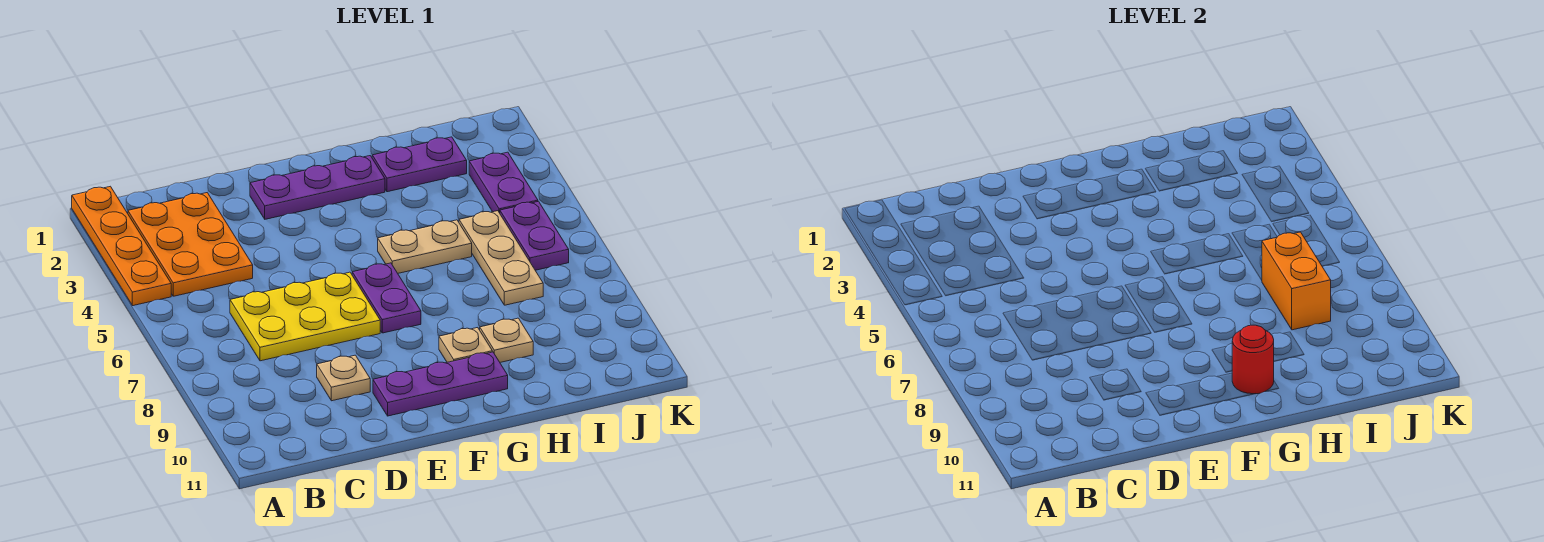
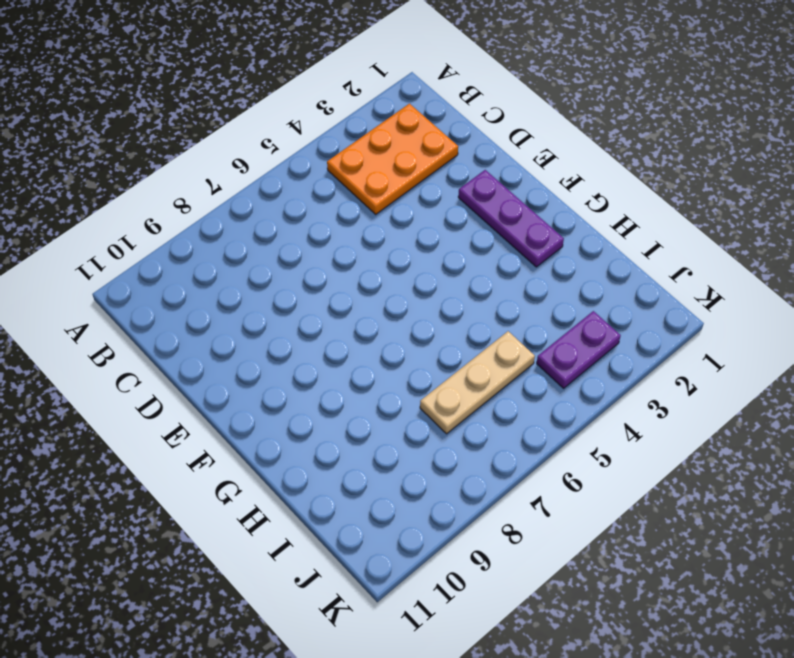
none -> orange 1x4 plate [72,186,171,306]
none -> yellow 2x3 plate [230,272,380,361]
none -> tan 1x1 plate [317,355,370,401]

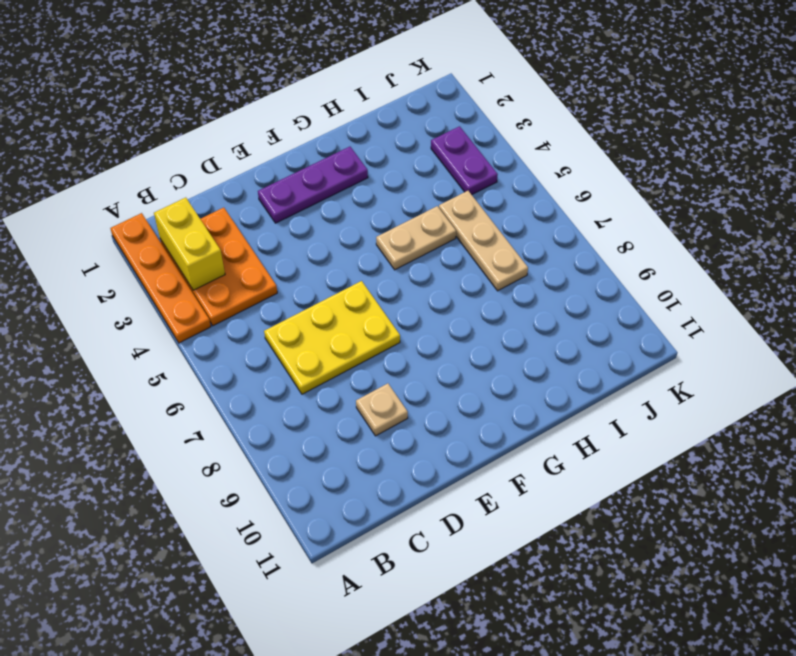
yellow 1x2 brick [154,198,225,290] -> none
none -> purple 1x3 plate [373,352,508,416]
none -> purple 1x2 plate [352,263,421,333]
none -> tan 1x1 plate [439,328,492,362]

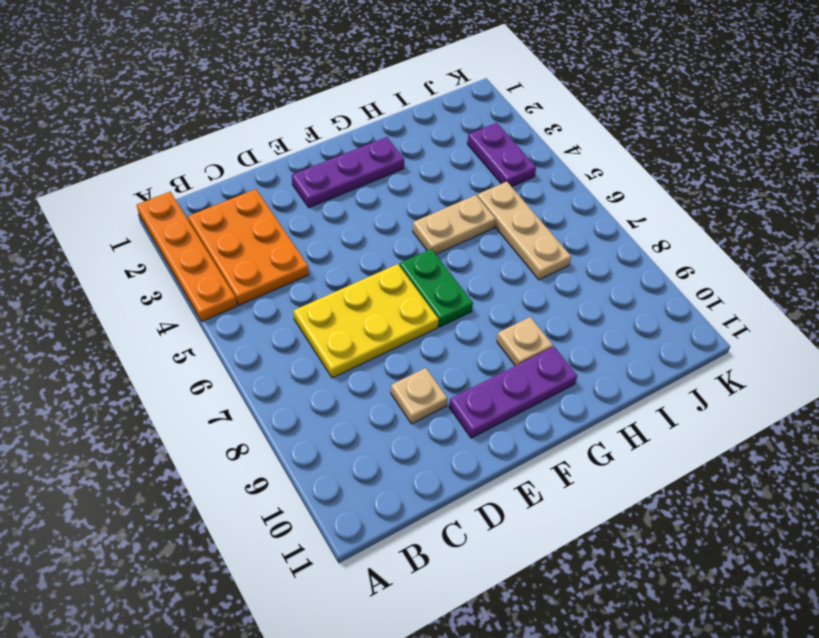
green 1x2 plate [399,249,473,327] -> purple 1x2 plate [352,263,421,333]
none -> purple 1x2 plate [372,137,467,192]
none -> tan 1x1 plate [480,318,533,362]
none -> purple 1x2 plate [500,201,569,270]

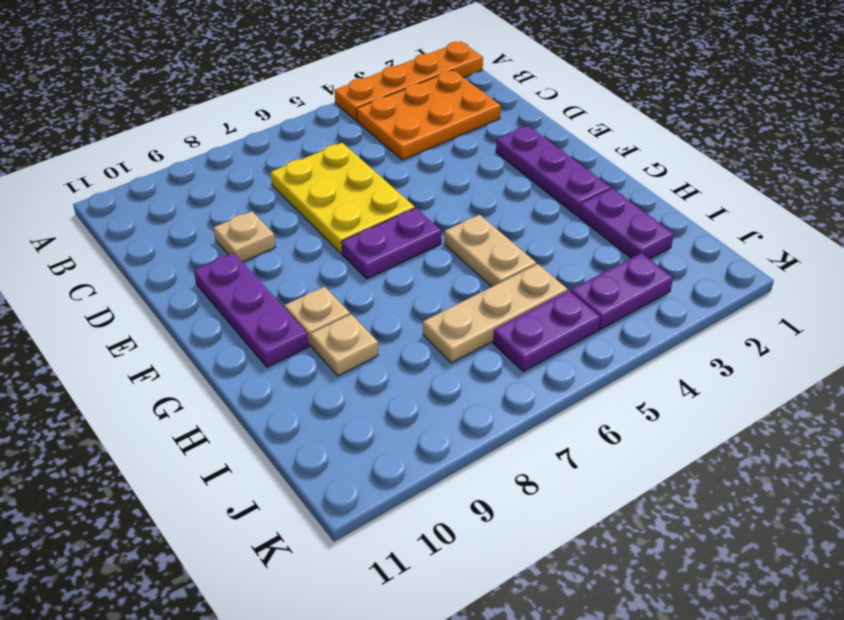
none -> red 1x1 round brick [1232,325,1274,394]
none -> orange 1x2 brick [1262,232,1331,330]

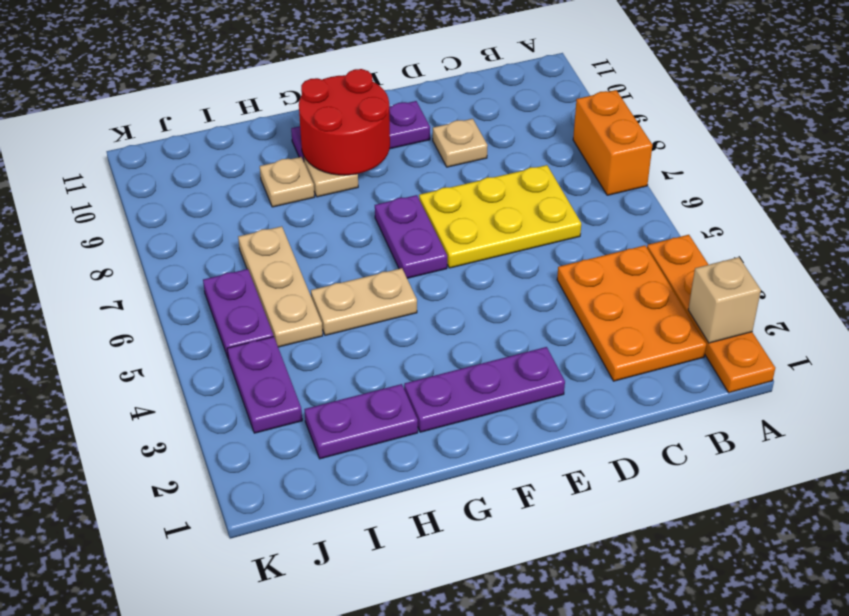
tan 1x1 brick [688,257,761,343] -> none
orange 1x2 brick [573,90,652,195] -> orange 1x2 brick moved to [1262,232,1331,330]
red 2x2 round brick [299,69,390,175] -> red 1x1 round brick [1232,325,1274,394]

